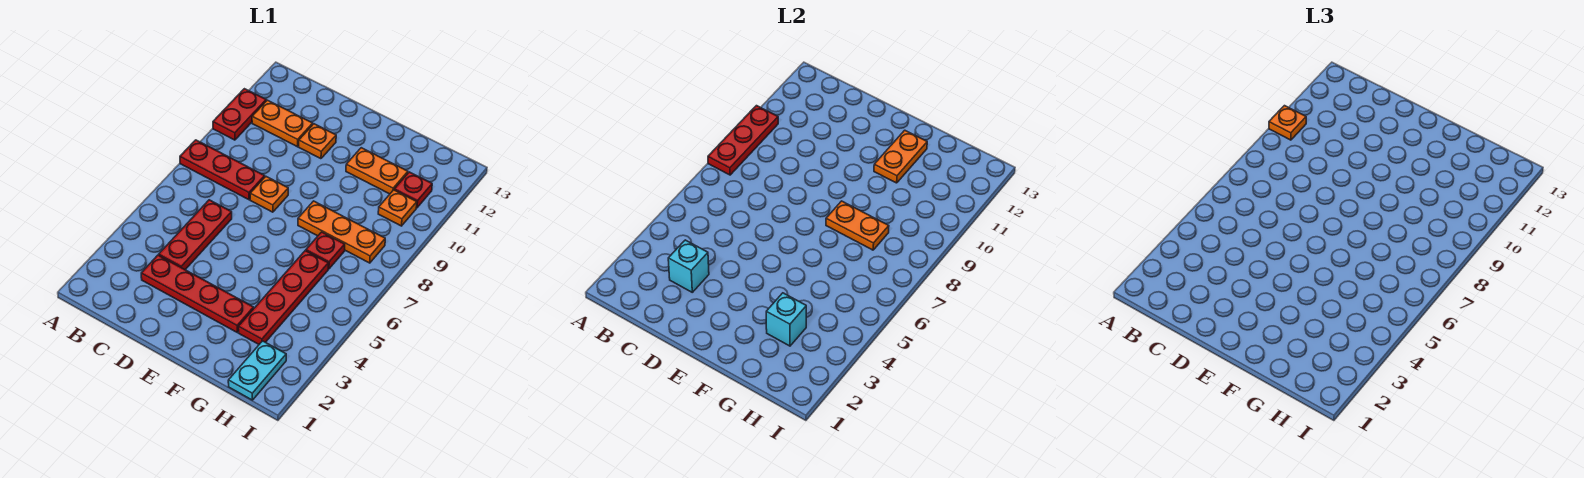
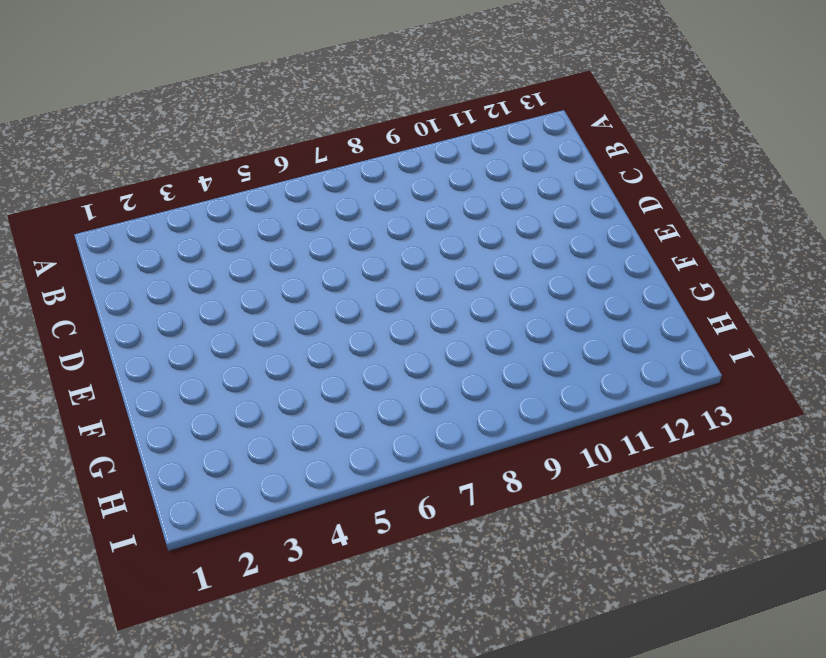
none -> red 1x3 plate [180,140,265,200]
none -> red 1x2 plate [213,89,266,140]
none -> orange 1x2 plate [252,100,313,147]

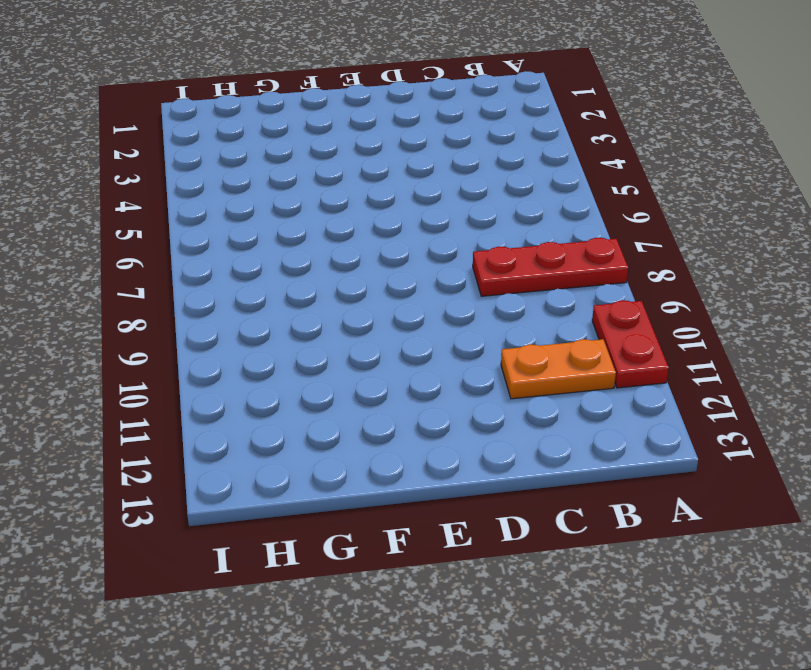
none -> red 1x4 plate [141,255,254,332]
none -> red 1x3 plate [159,200,232,270]
none -> orange 1x1 plate [250,177,288,212]

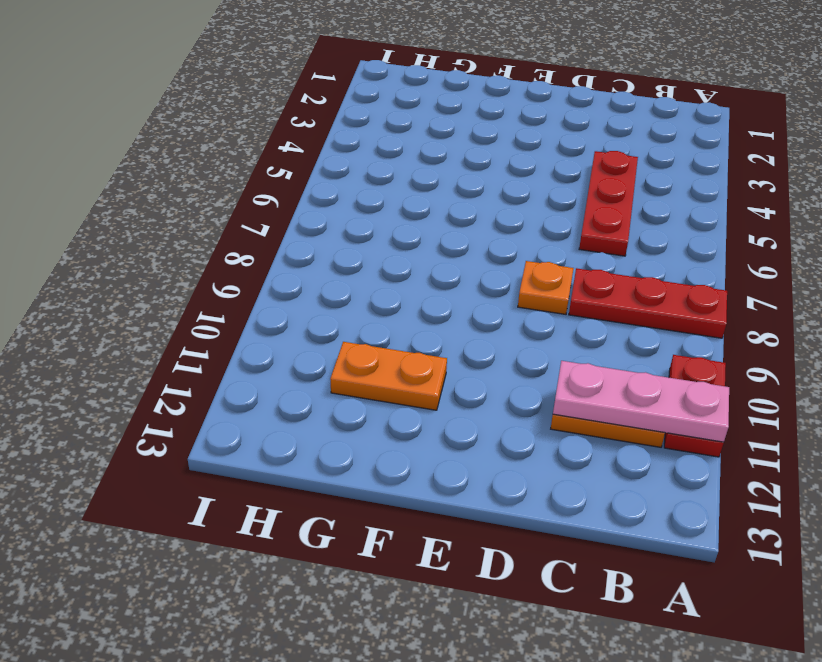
pink 1x3 plate [553,361,729,442] -> none
none -> red 1x4 plate [141,255,254,332]
none -> orange 1x1 plate [299,124,336,159]
none -> orange 1x3 plate [298,201,385,263]

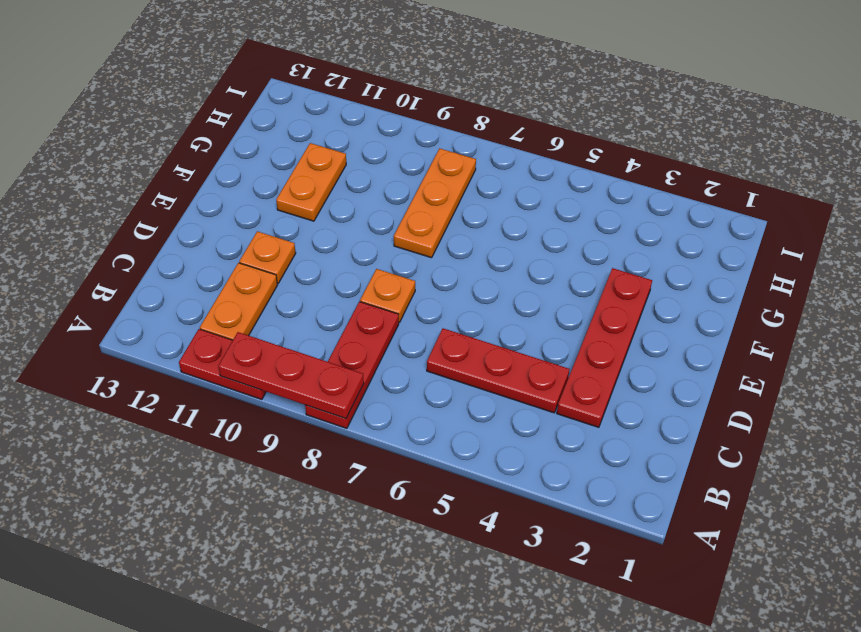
none -> red 1x4 plate [238,251,328,344]
none -> red 1x1 plate [306,232,345,269]
none -> cyan 1x2 plate [228,341,286,400]

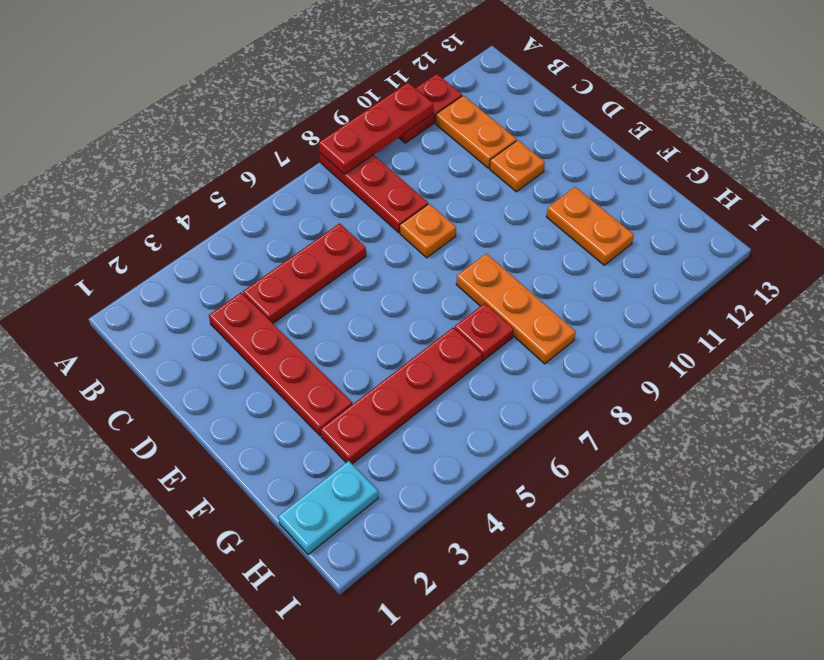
none -> orange 1x1 plate [378,190,417,226]
none -> red 1x1 plate [394,172,432,208]
none -> cyan 1x1 brick [668,240,709,292]

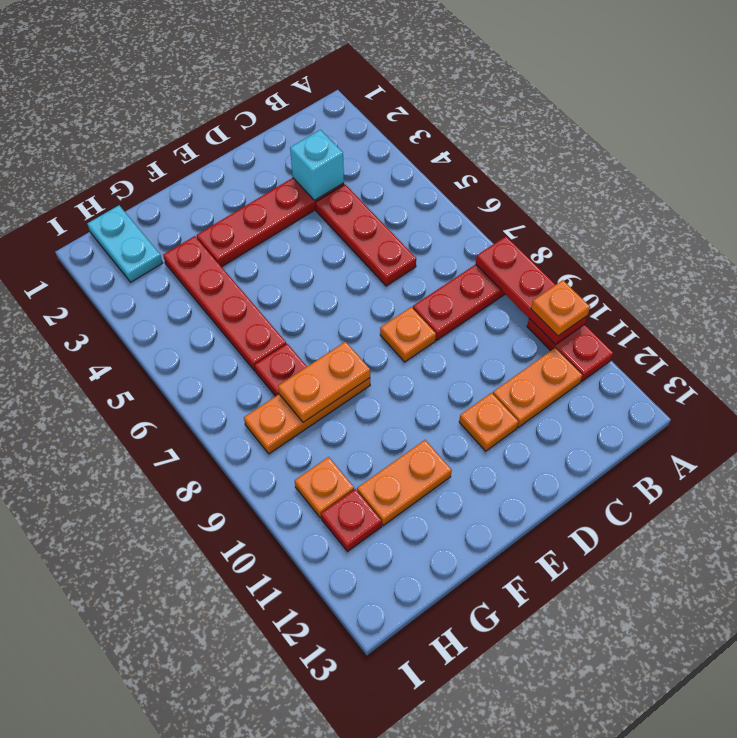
none -> orange 1x2 plate [874,130,927,183]
none -> cyan 1x1 brick [766,293,806,346]

